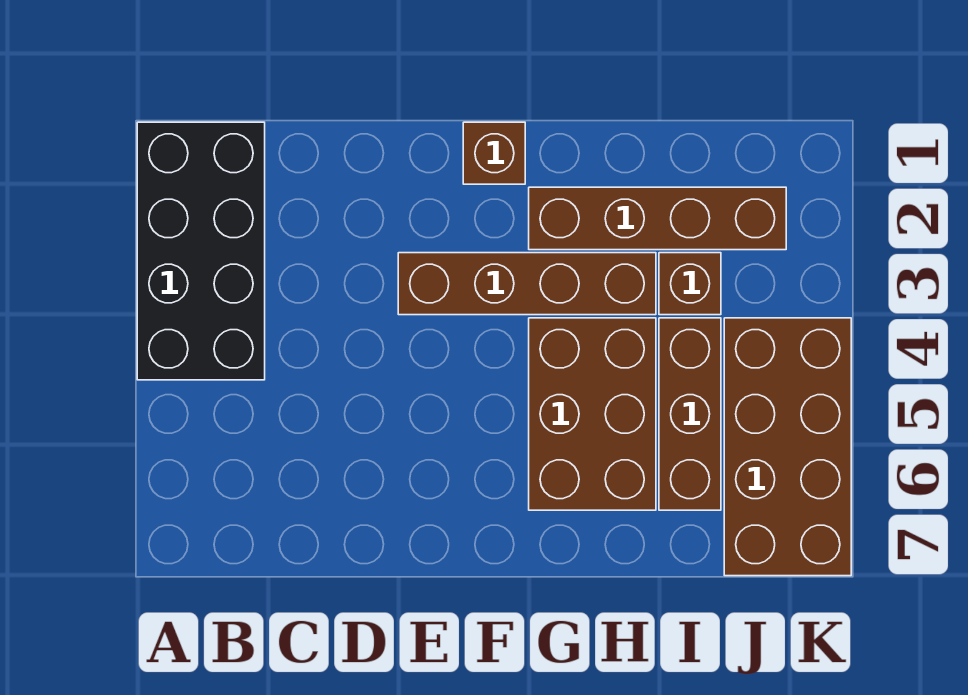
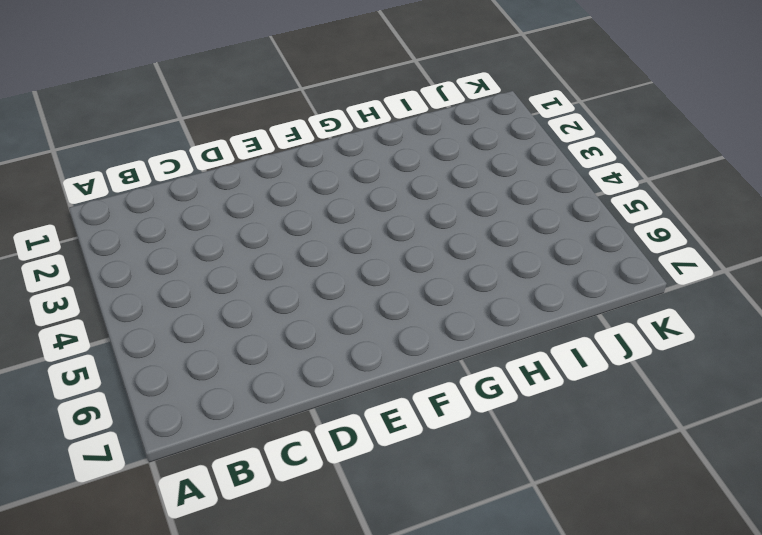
none -> black 2x4 brick [137,122,265,380]
none -> brown 1x4 brick [398,253,656,315]

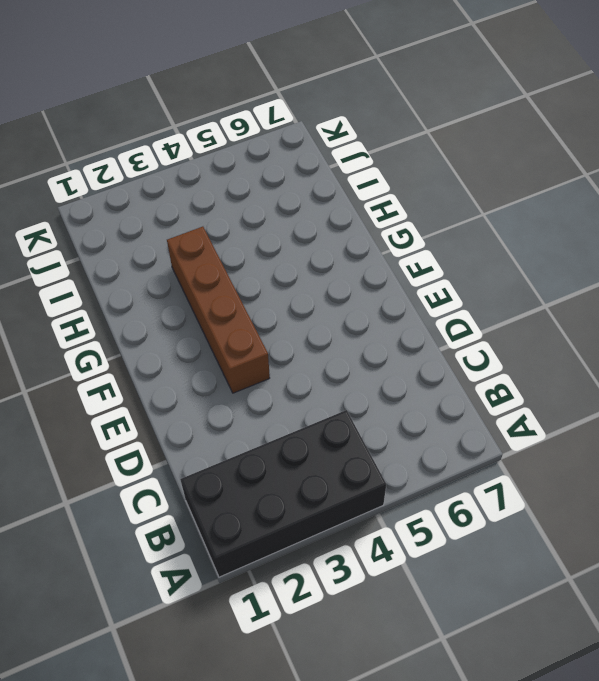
none -> brown 1x1 brick [463,122,525,184]
none -> brown 1x4 brick [529,187,786,250]

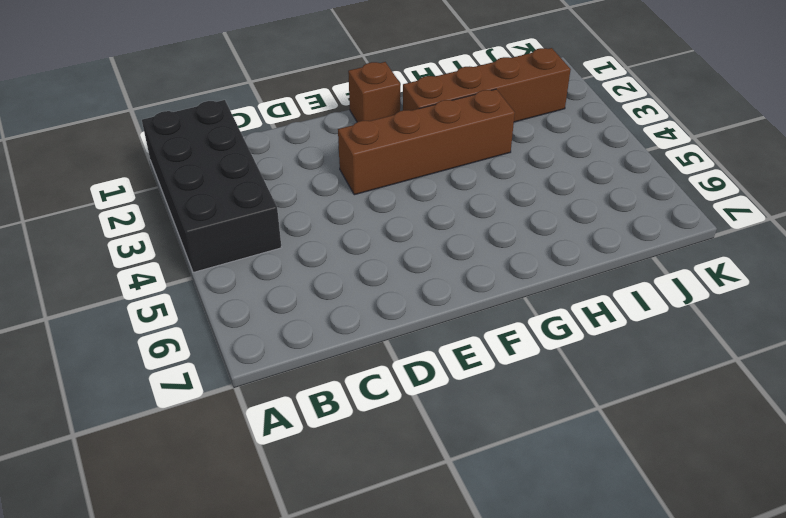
none -> brown 2x3 brick [529,318,656,510]
none -> brown 1x1 brick [659,253,721,315]

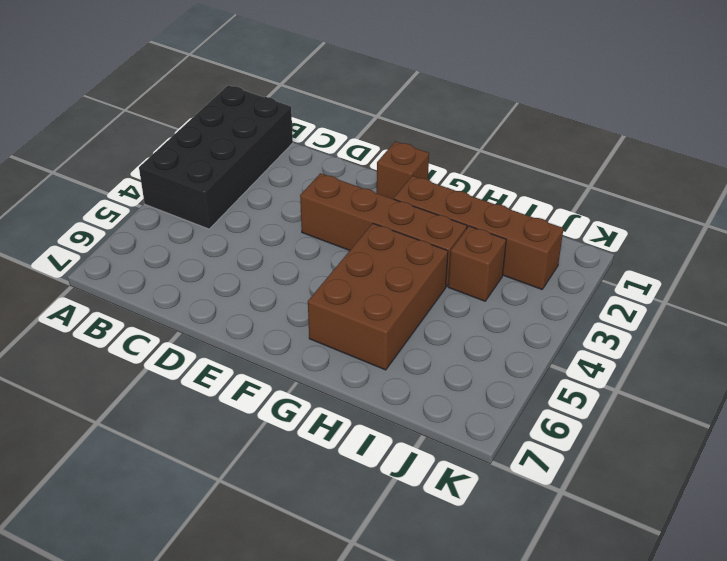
none -> brown 1x3 brick [659,318,721,510]
none -> brown 2x4 brick [724,318,851,576]

